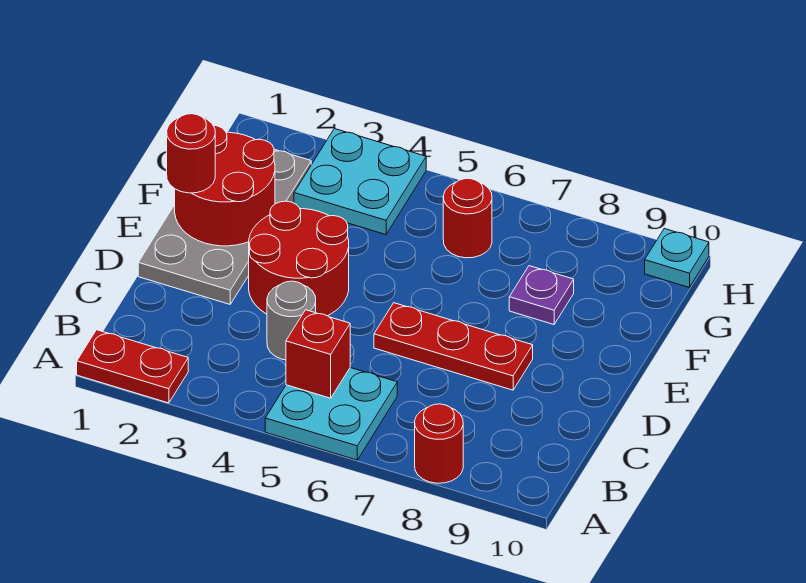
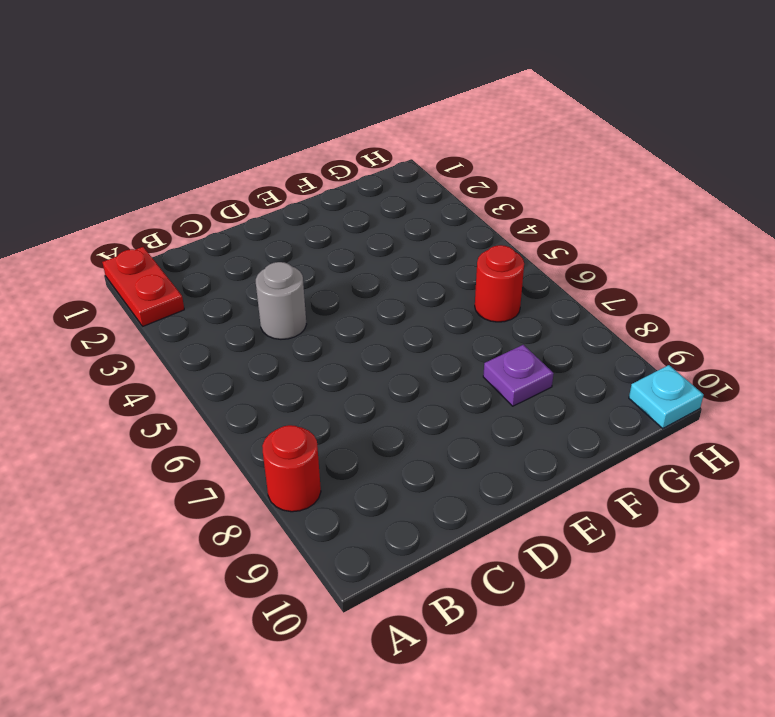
none -> cyan 2x2 plate [265,368,397,460]
none -> grey 2x4 plate [138,149,311,304]
none -> red 2x2 round brick [249,201,349,316]

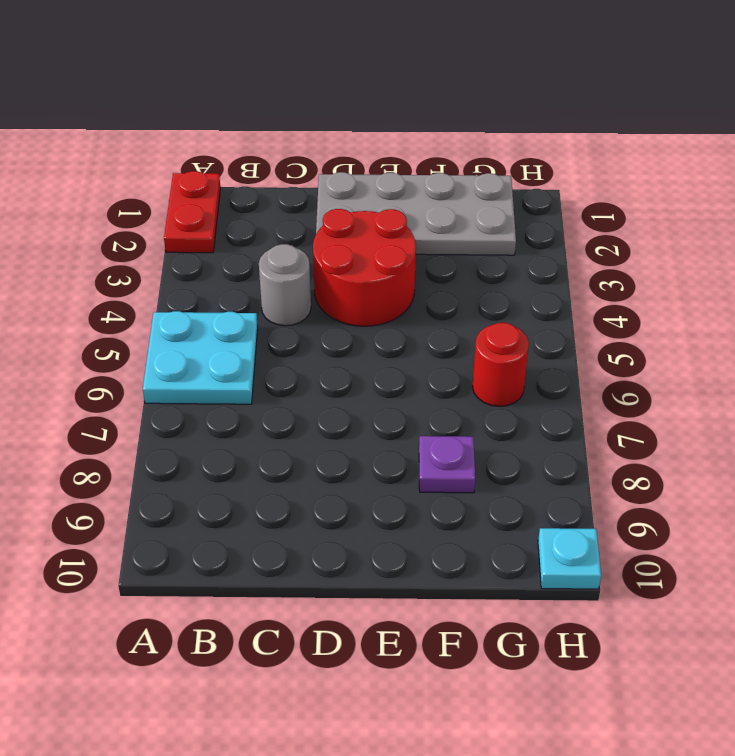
none -> red 1x1 round brick [415,404,463,483]
none -> red 1x3 plate [374,303,533,390]
none -> cyan 2x2 plate [294,129,426,235]

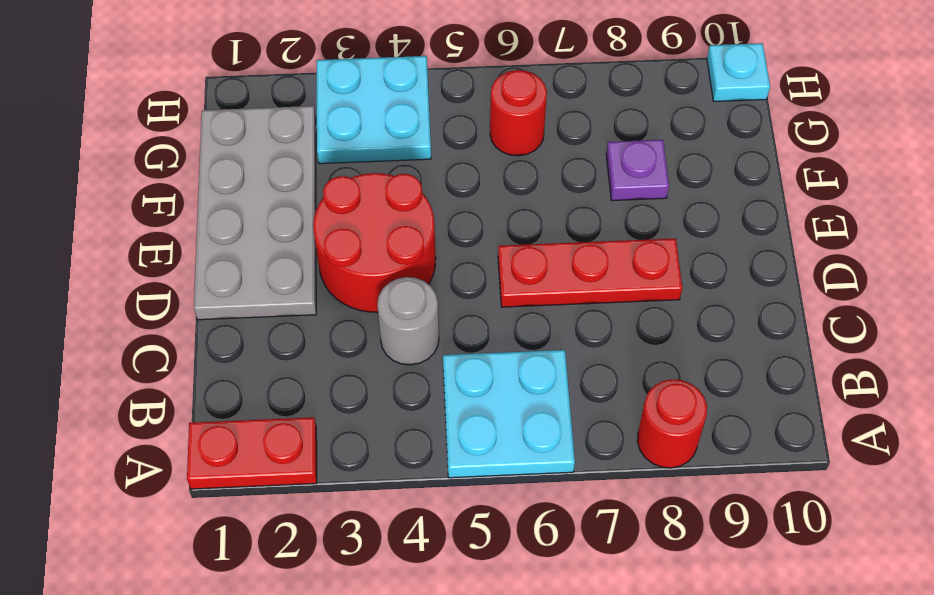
none -> red 1x1 brick [286,310,350,398]
none -> red 2x2 round brick [175,125,275,246]
none -> red 1x1 round brick [167,114,215,193]

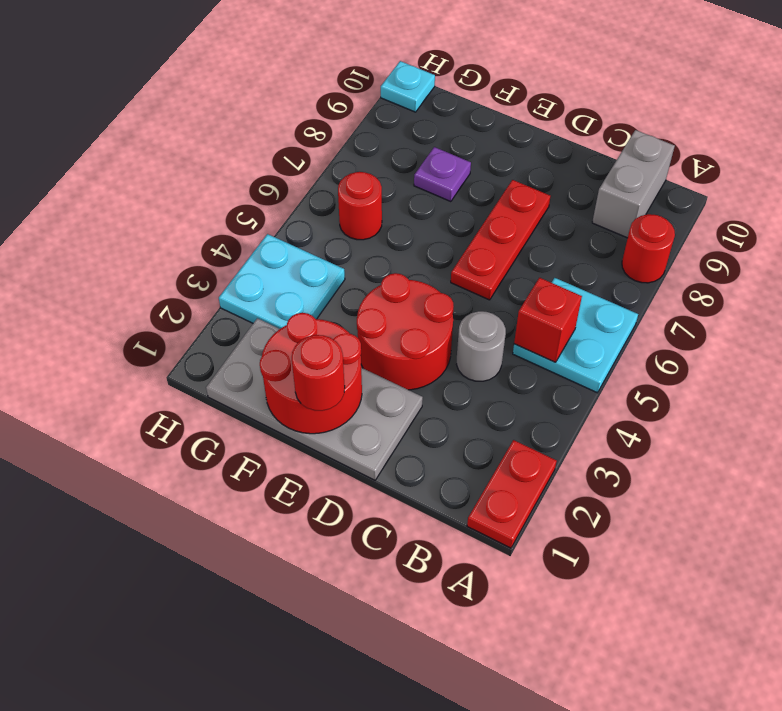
grey 1x2 brick [592,130,675,238] -> none

